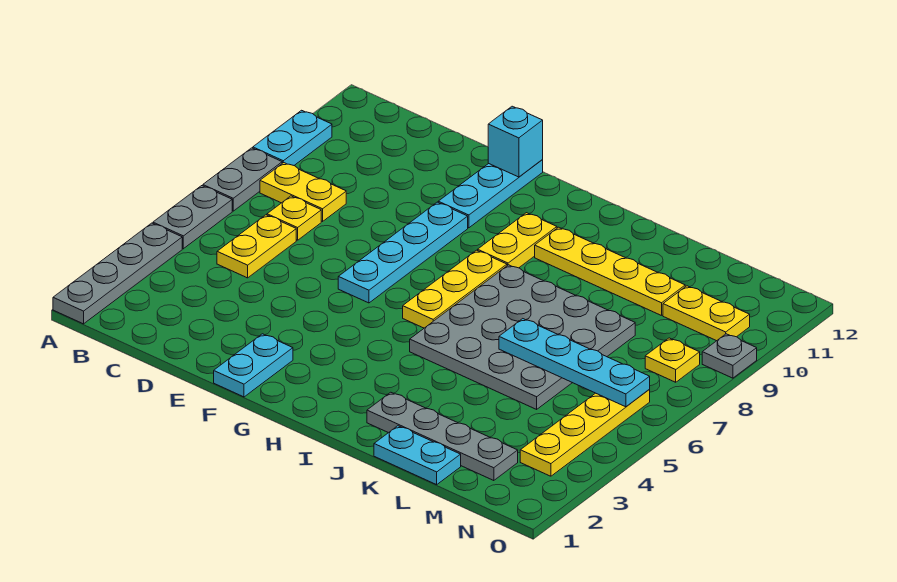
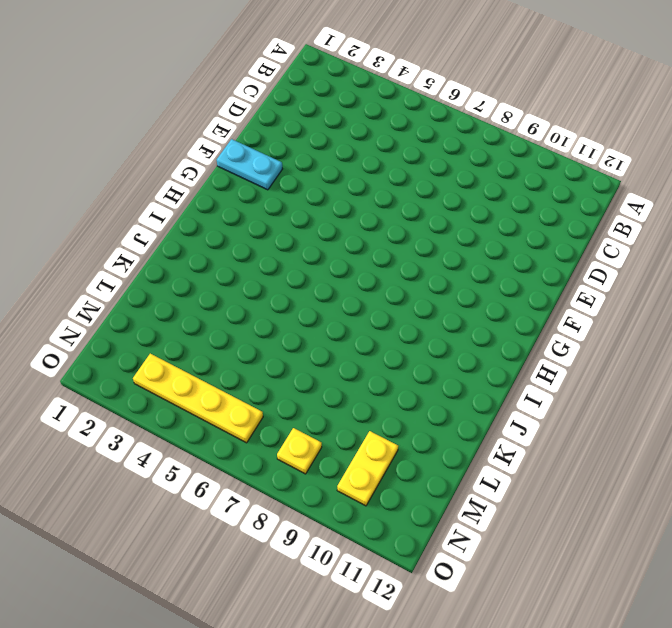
none -> grey 1x4 plate [53,223,182,324]
none -> grey 1x2 plate [153,186,232,249]
none -> grey 1x2 plate [203,148,282,211]

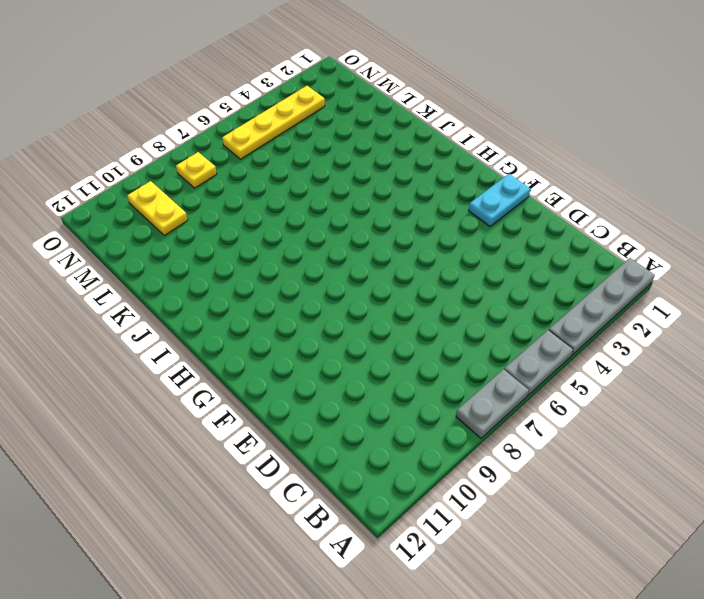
none -> cyan 1x2 plate [253,110,332,165]
none -> yellow 1x2 plate [260,163,346,221]
none -> yellow 1x2 plate [217,215,296,278]

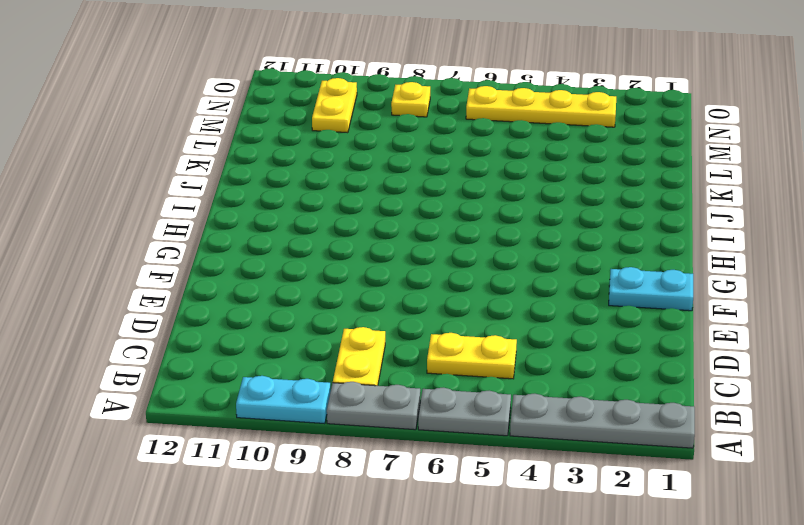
none -> yellow 1x1 plate [267,196,321,240]
none -> cyan 1x4 plate [338,202,468,303]
none -> cyan 1x3 plate [438,160,543,228]

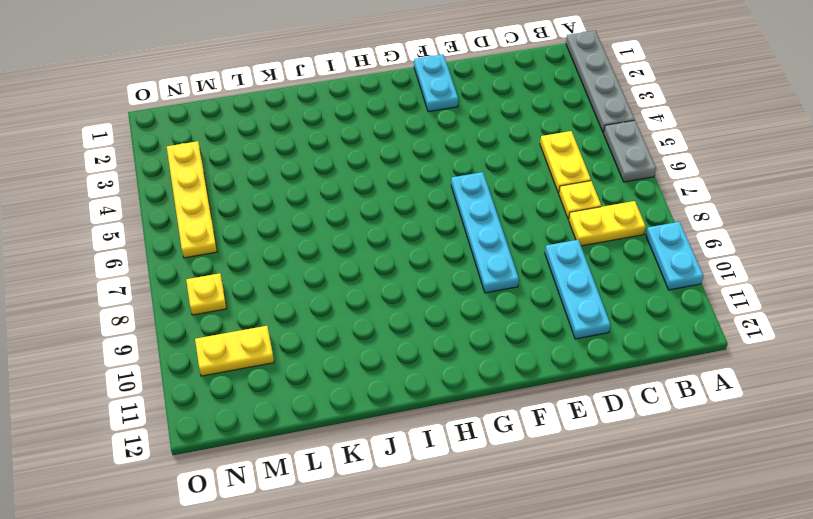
cyan 1x3 plate [545,240,610,339] -> cyan 1x3 plate moved to [438,160,543,228]
none -> grey 1x2 plate [203,148,282,211]
none -> yellow 1x3 plate [403,250,507,328]
none -> yellow 1x2 plate [478,213,557,268]

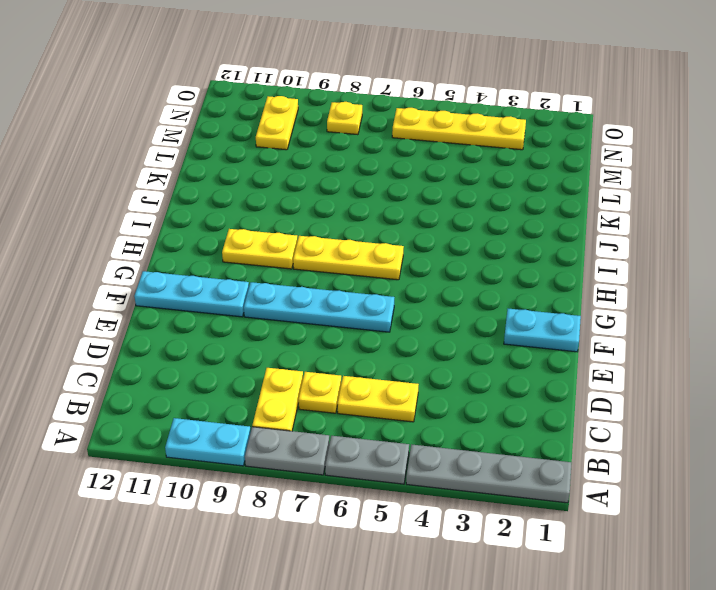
none -> grey 4x4 plate [410,265,635,409]
none -> yellow 1x4 plate [535,227,685,316]
none -> grey 1x4 plate [367,392,518,481]

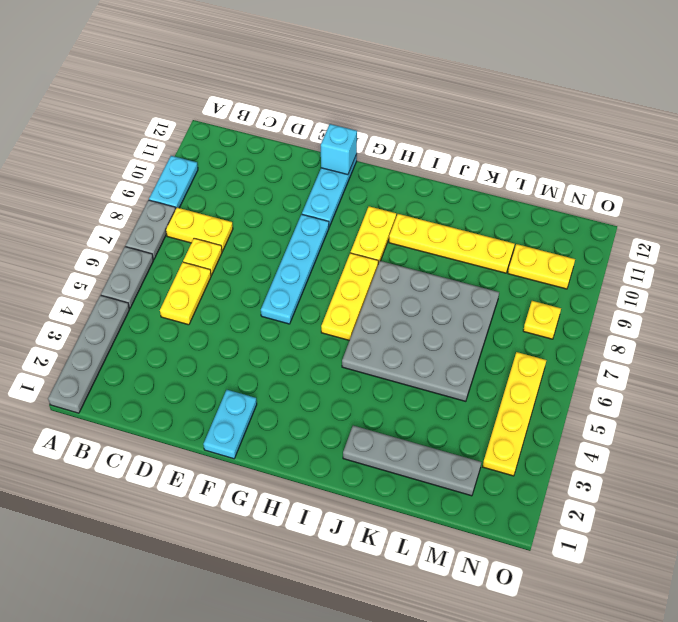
none -> cyan 1x2 plate [374,426,461,485]
none -> grey 1x1 plate [702,334,757,378]
none -> cyan 1x4 plate [499,319,650,407]

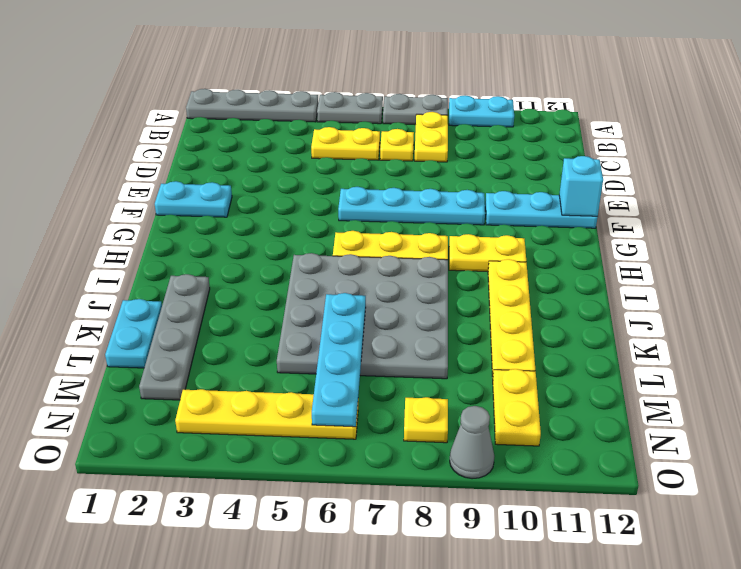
grey 1x1 cone [450,406,494,479] -> grey 1x1 plate [702,334,757,378]

